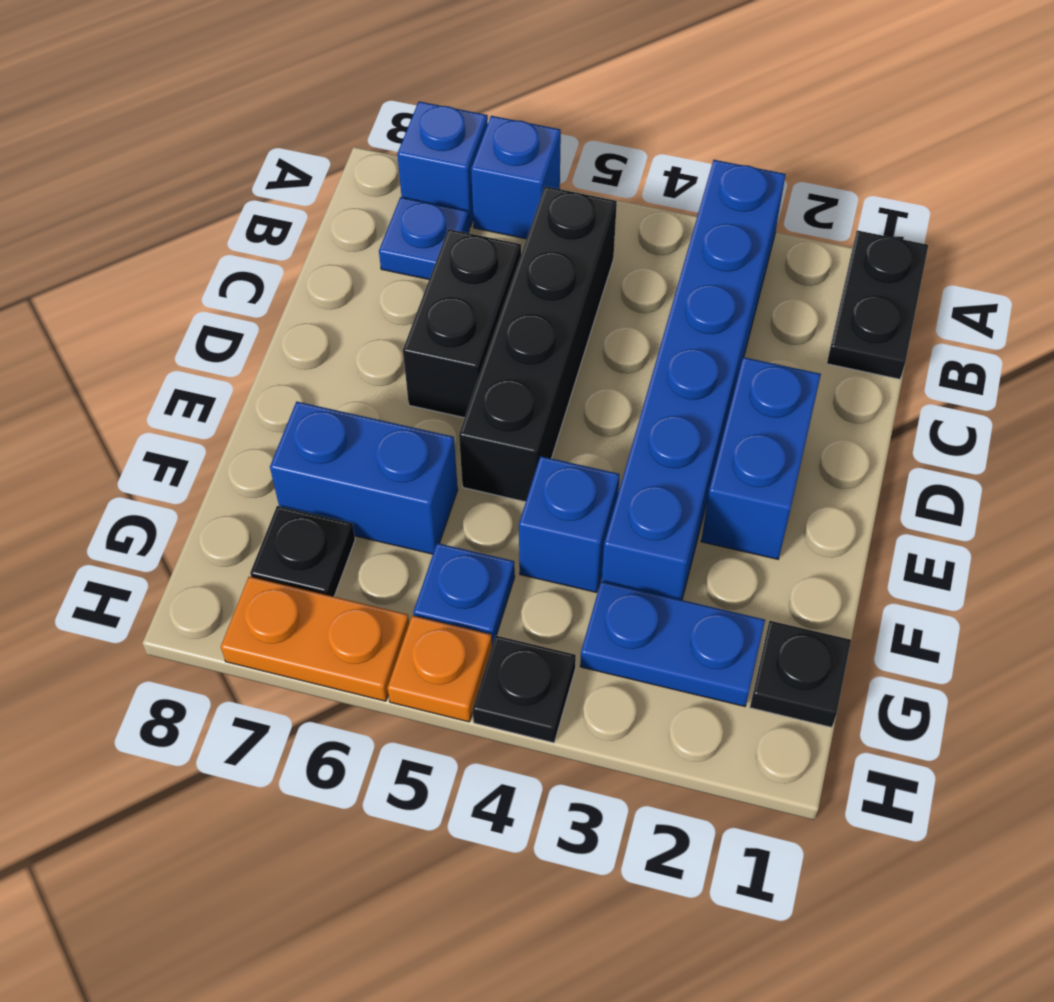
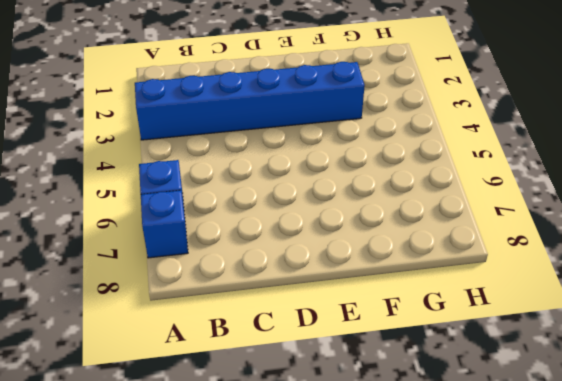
none -> black 1x2 plate [827,230,928,379]
none -> black 1x4 brick [459,186,617,502]
none -> blue 1x1 plate [379,197,469,279]

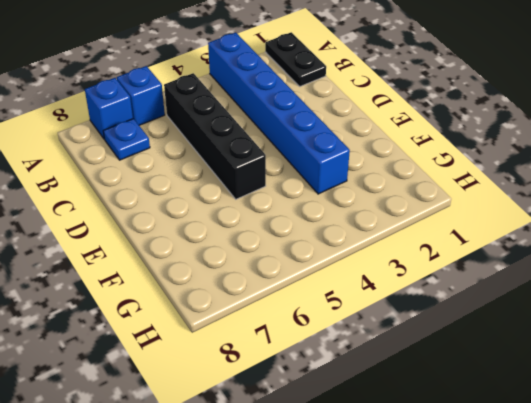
none -> black 1x2 brick [403,229,521,418]
none -> blue 1x2 brick [701,357,821,559]
none -> blue 1x1 brick [519,456,620,593]

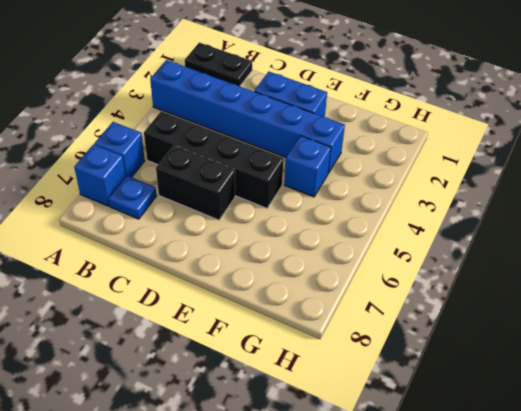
none -> blue 1x2 brick [270,402,458,554]
none -> black 1x1 plate [750,621,851,727]
none -> blue 1x2 plate [580,581,765,706]

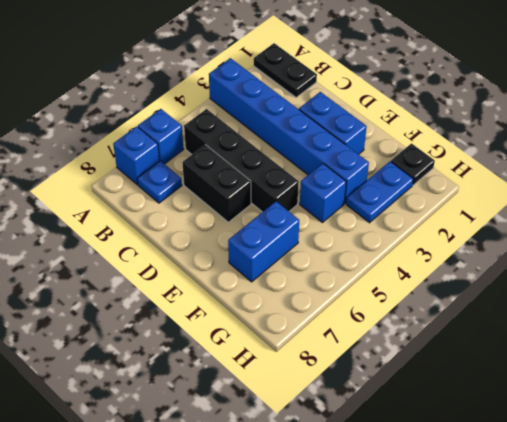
none -> blue 1x1 plate [413,543,515,645]
none -> black 1x1 plate [250,506,355,597]
none -> black 1x1 plate [473,636,576,743]

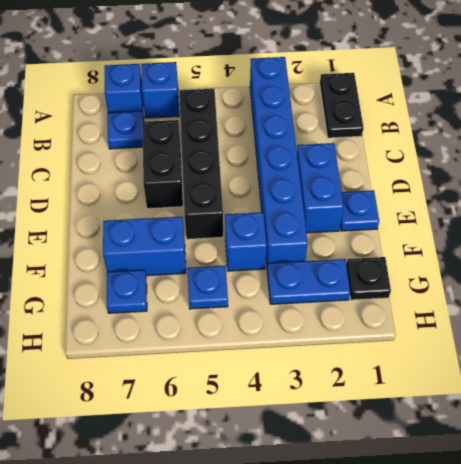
blue 1x1 plate [340,190,379,231] -> none
blue 1x1 plate [107,270,147,313] -> black 1x1 plate [250,506,355,597]
none -> black 1x1 plate [473,636,576,743]
none -> orange 1x1 plate [388,616,492,722]
none -> orange 1x2 plate [221,577,409,701]

